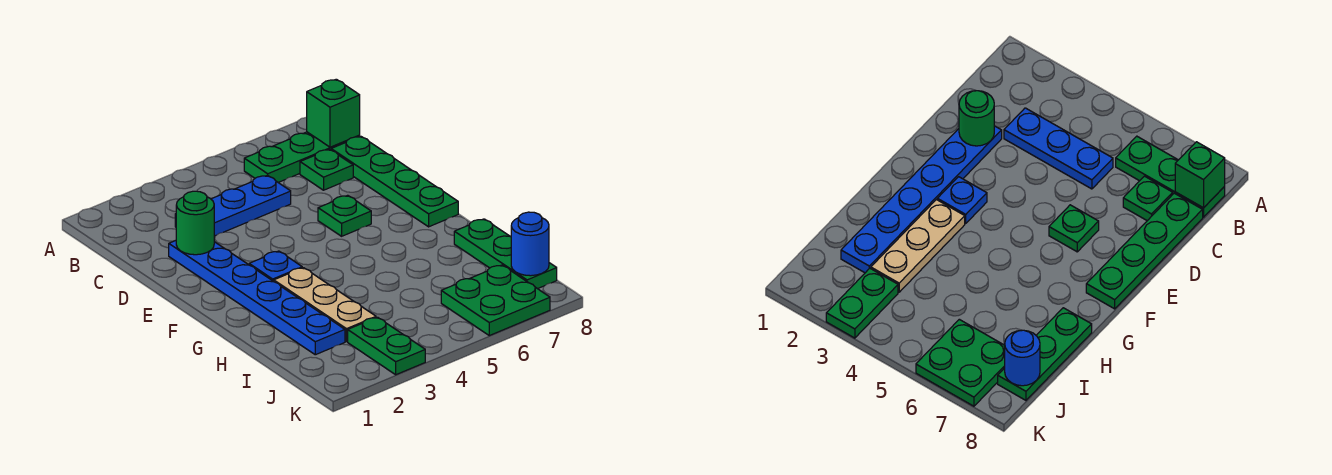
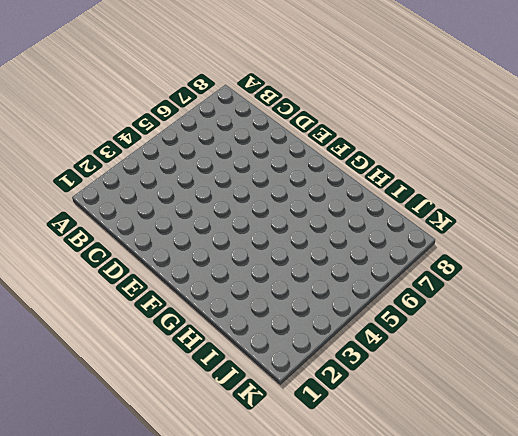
none -> green 1x3 plate [244,132,360,183]
none -> blue 1x3 plate [175,175,291,236]
none -> green 1x1 plate [300,149,353,190]

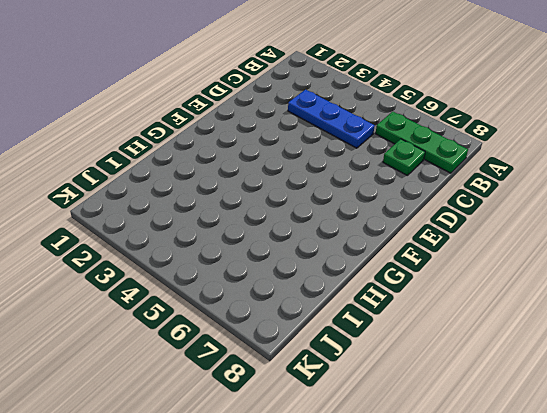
none -> green 1x4 plate [331,136,458,227]
none -> blue 1x6 plate [169,240,345,355]
none -> green 1x1 plate [318,195,371,236]

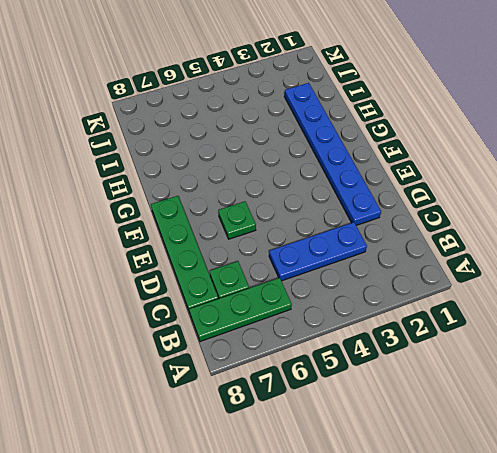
none -> blue 1x1 plate [249,251,302,281]
none -> tan 1x3 plate [274,268,376,342]
none -> green 1x3 plate [454,219,557,289]

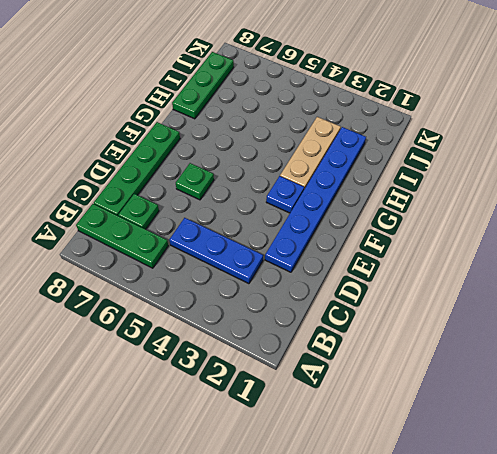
none -> green 1x2 plate [348,317,425,375]
none -> green 2x2 plate [441,265,550,336]
none -> green 1x1 brick [307,79,360,147]

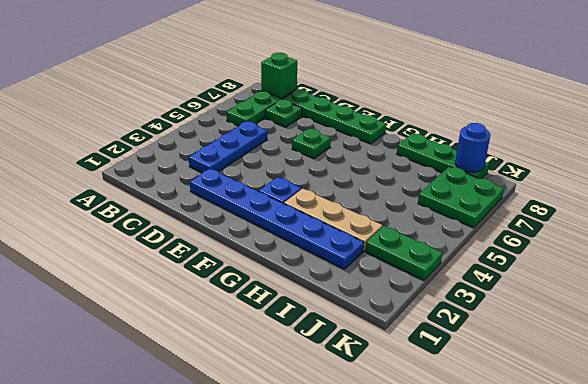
none -> green 1x1 round brick [176,191,214,255]

